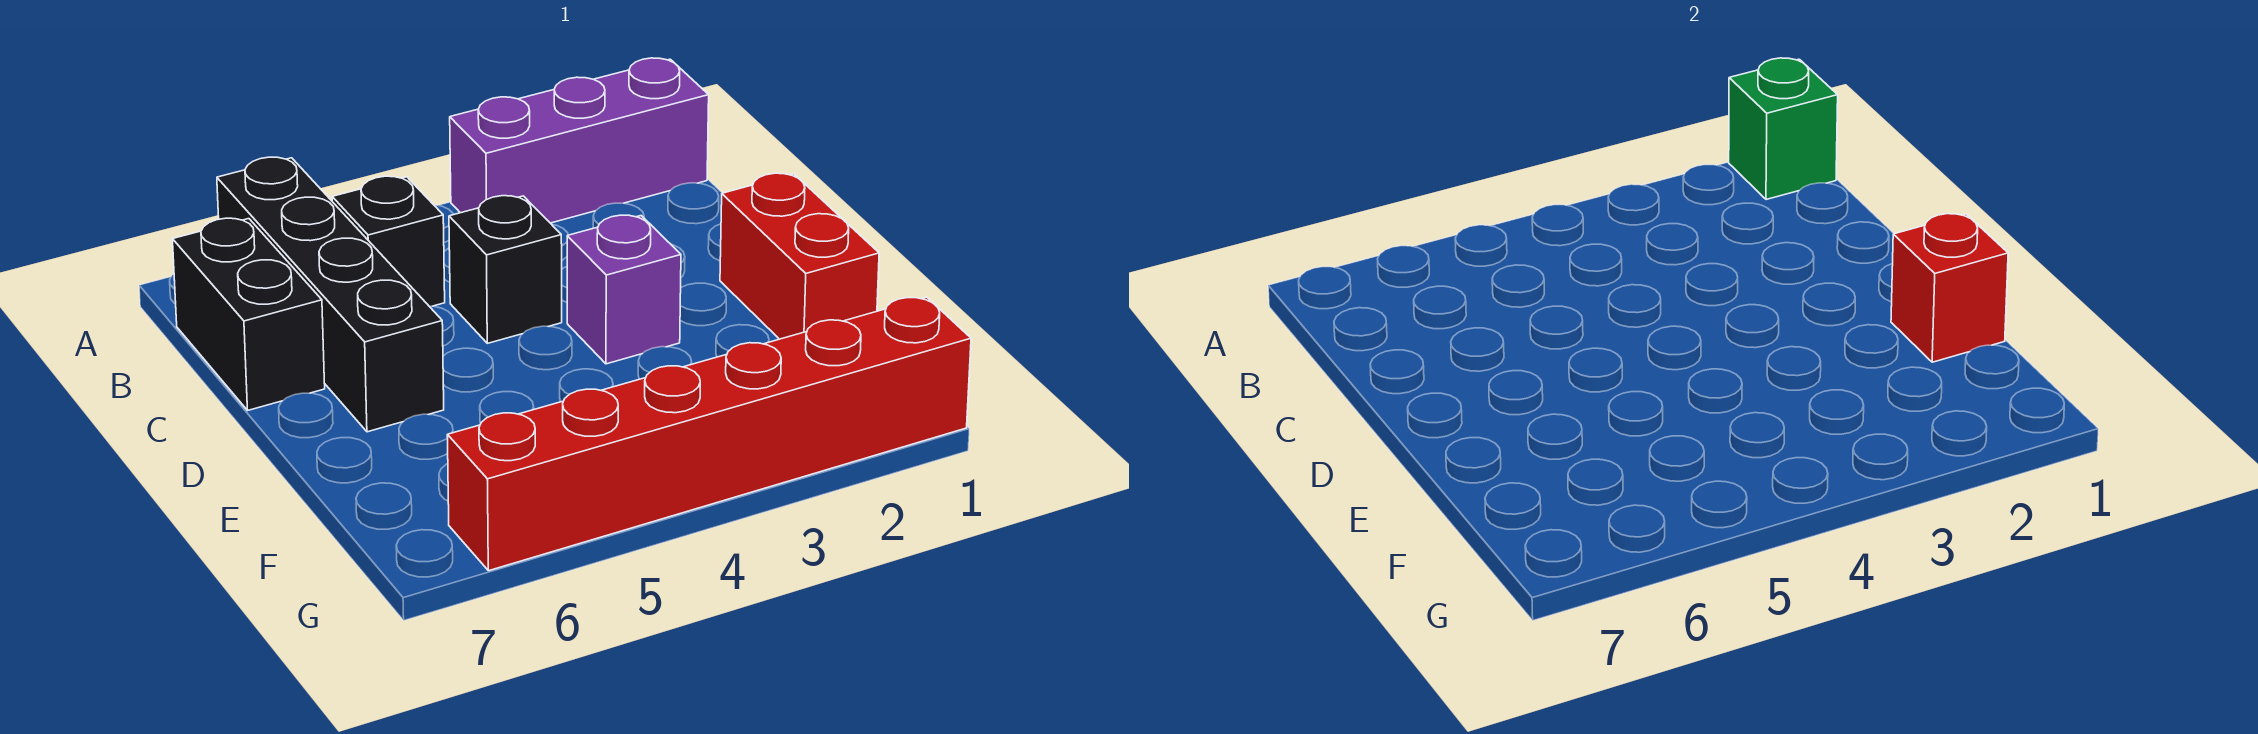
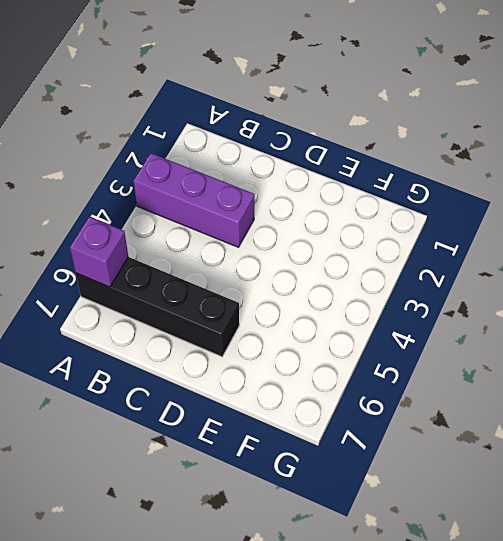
purple 1x3 brick [133,153,254,247] -> purple 1x3 brick turned to [450,58,709,223]
purple 1x1 brick [70,217,128,287] -> purple 1x1 brick moved to [567,215,681,364]
none -> black 1x1 brick [332,176,445,306]
none -> black 1x2 brick [173,218,325,410]

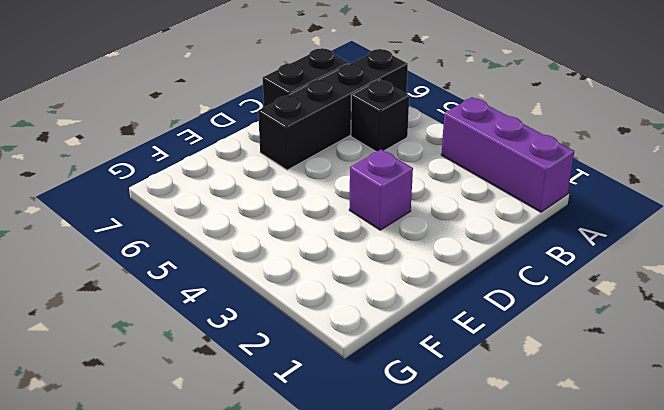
none -> black 1x1 brick [449,196,562,343]
none -> red 1x2 brick [720,173,879,339]

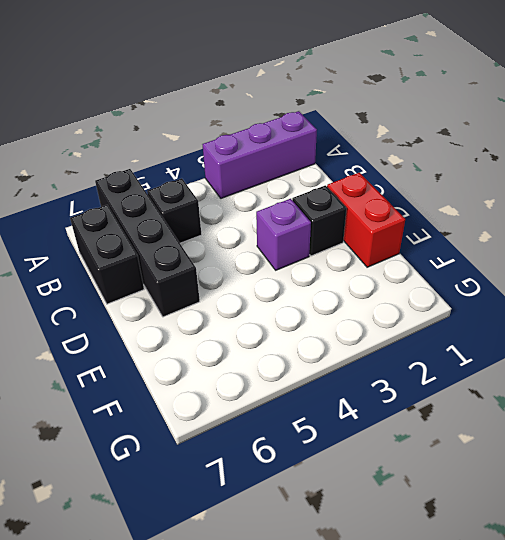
black 1x1 brick [292,185,347,256] -> black 1x1 brick moved to [449,196,562,343]
none -> red 1x6 brick [447,297,971,571]
none -> green 1x1 brick [1729,58,1838,200]

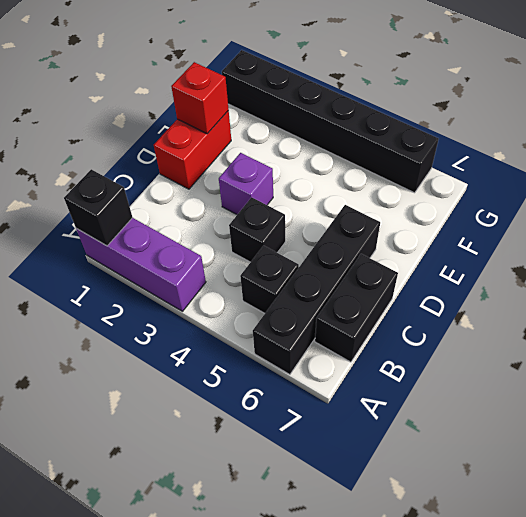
black 1x1 brick [64,169,133,246] -> green 1x1 brick [1729,58,1838,200]
black 1x6 brick [222,50,439,193] -> red 1x6 brick [447,297,971,571]

